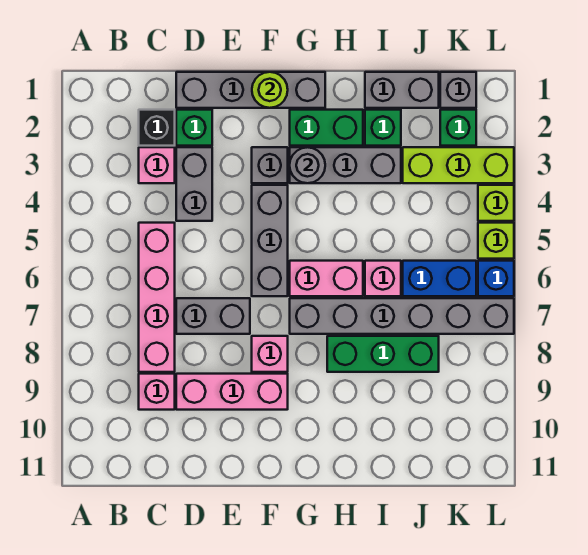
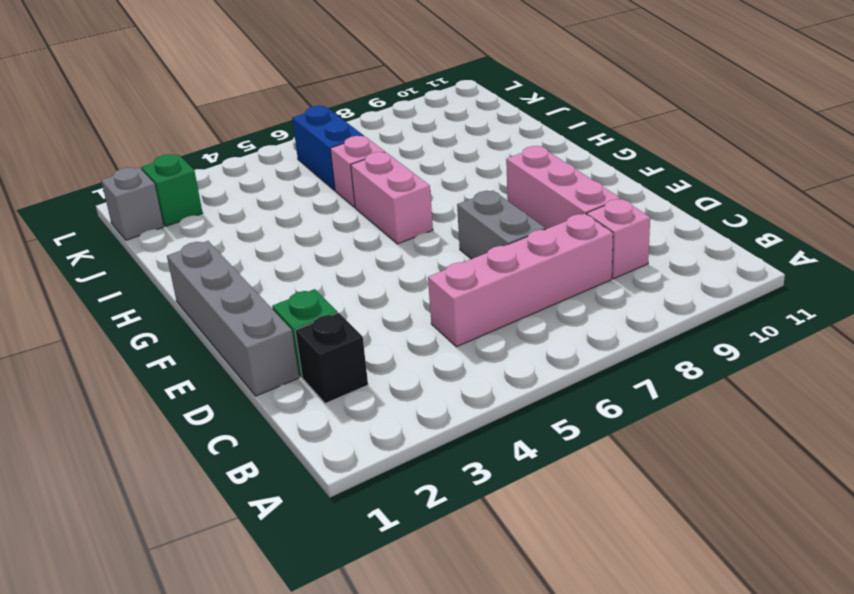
none -> pink 1x1 brick [139,147,175,183]
none -> grey 1x2 brick [176,147,212,221]
none -> grey 1x1 brick [252,147,288,183]

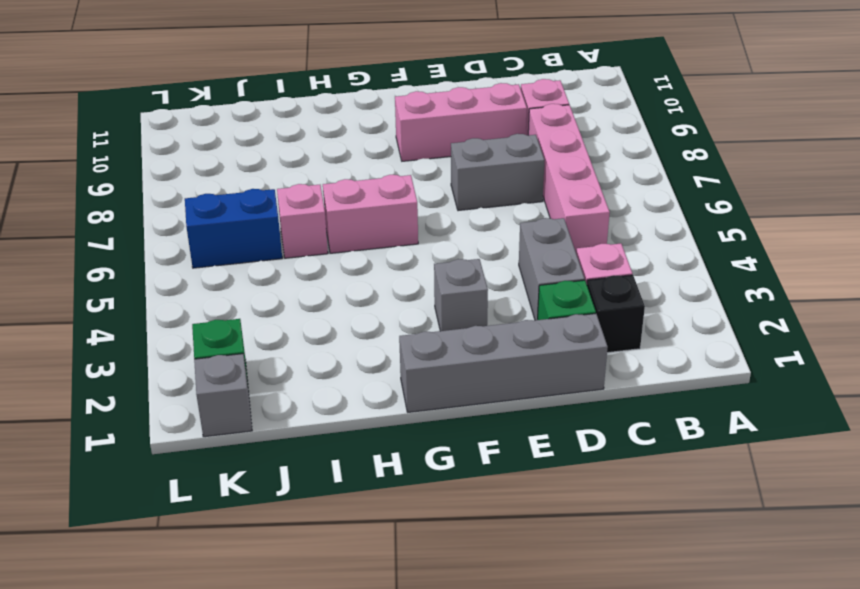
none -> grey 1x3 brick [252,185,288,296]
none -> pink 1x1 brick [252,336,288,372]
none -> green 1x2 brick [290,110,363,146]

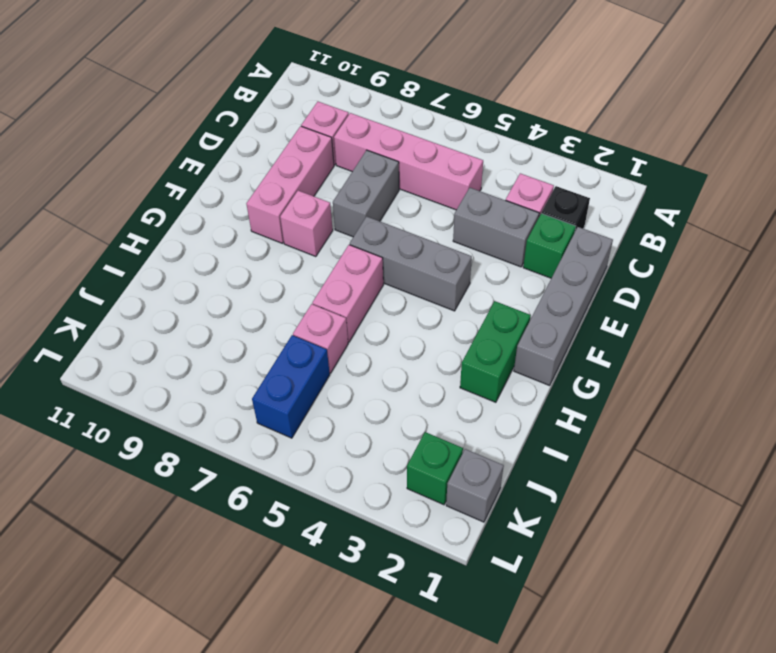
none -> grey 1x1 brick [252,147,288,183]
none -> grey 1x3 brick [290,147,401,183]
none -> grey 1x6 brick [290,298,514,334]

